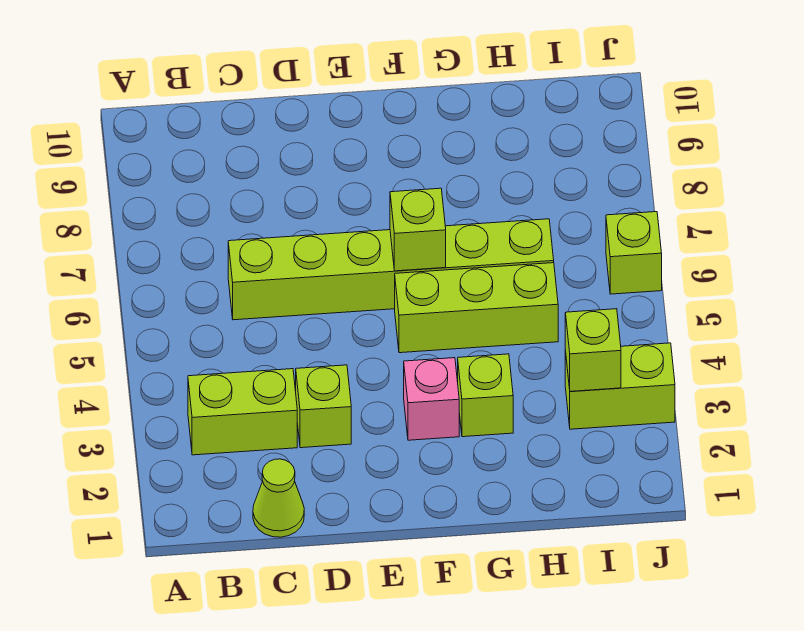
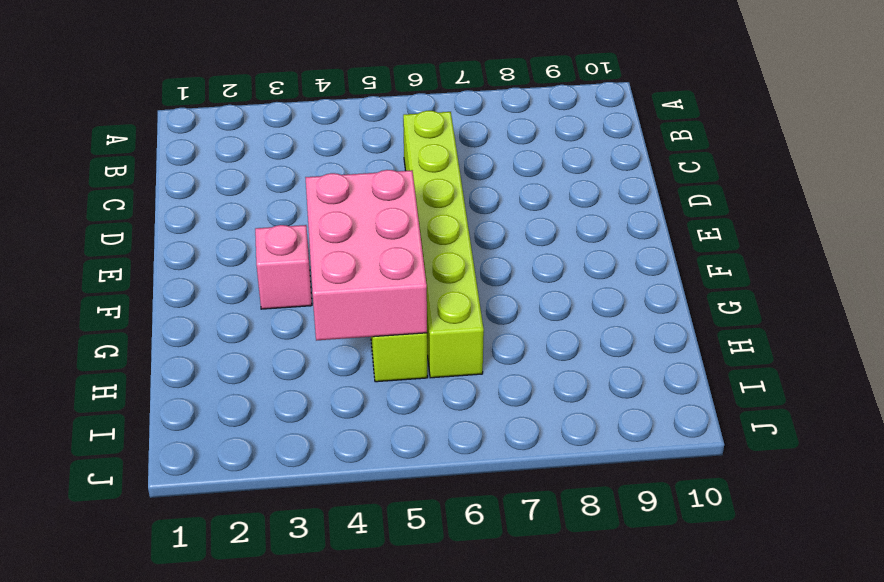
pink 2x3 brick [305,170,427,341] -> none
none -> lime 1x2 brick [188,369,297,455]
none -> lime 1x1 cone [253,459,304,537]

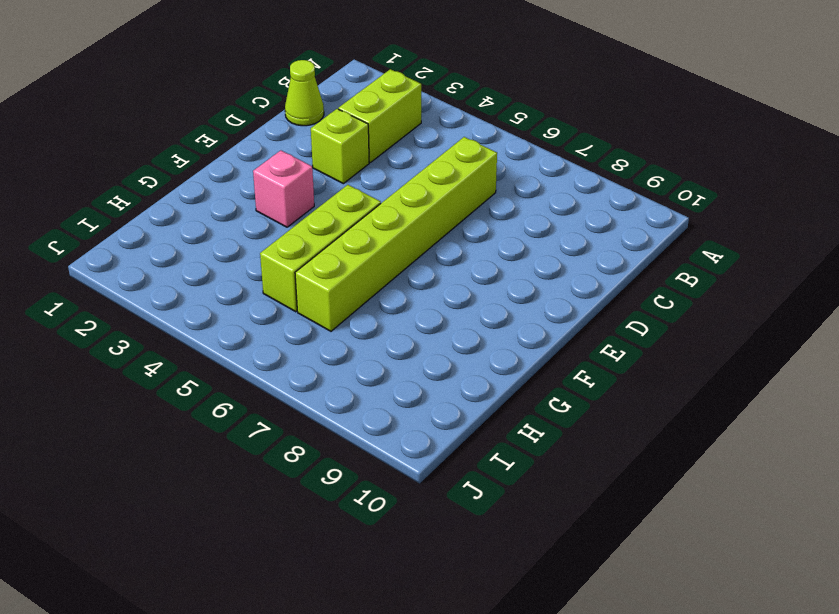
none -> lime 1x1 brick [458,354,513,437]
none -> lime 1x2 brick [565,343,675,429]

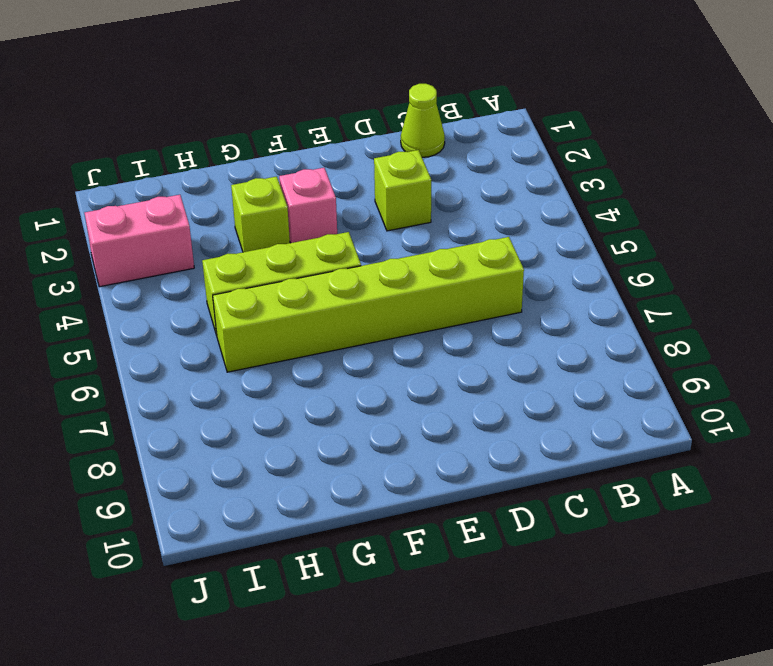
pink 1x2 brick [85,195,194,287] -> lime 1x2 brick [565,343,675,429]
none -> lime 1x2 brick [188,369,297,455]
none -> lime 1x1 brick [606,212,662,294]

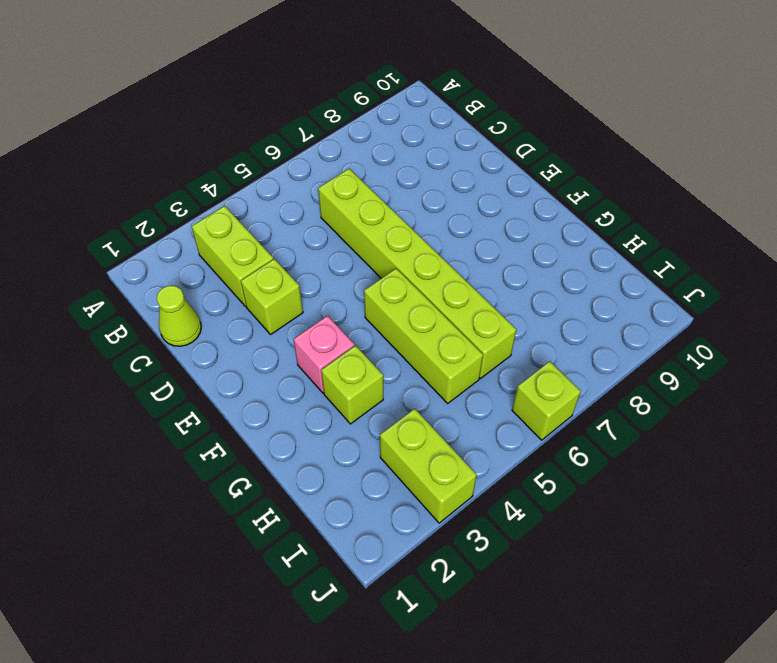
none -> lime 1x1 brick [390,188,446,271]
none -> lime 1x1 brick [565,309,621,391]

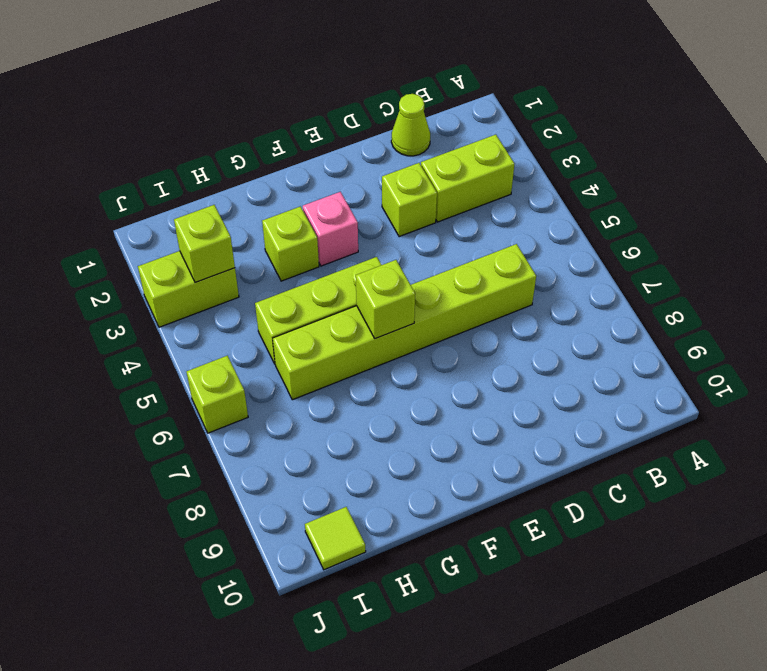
lime 1x1 tile [305,507,366,570] -> none

